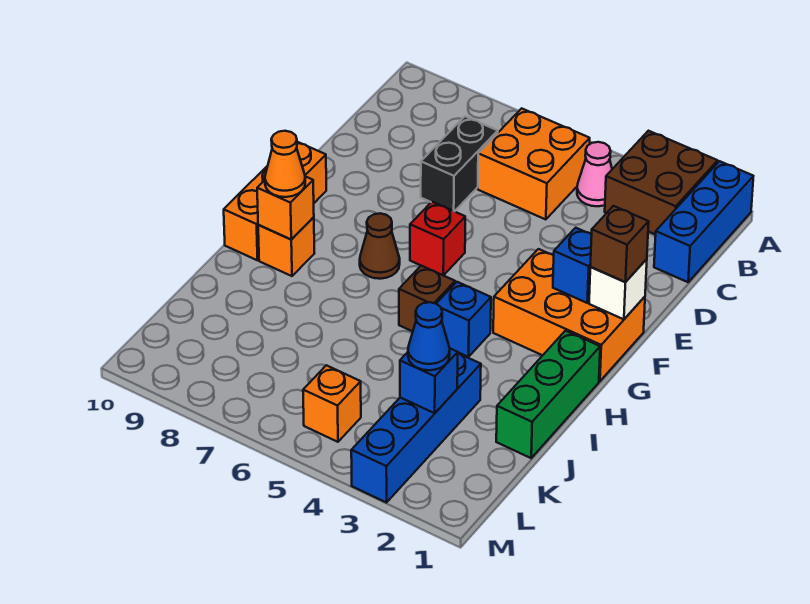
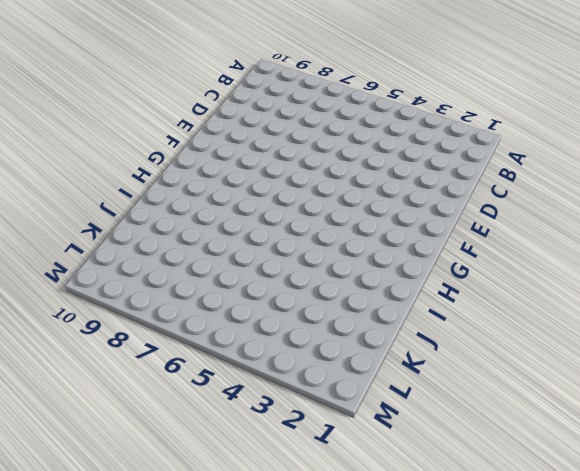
none -> blue 1x3 brick [654,161,753,282]
none -> brown 2x2 brick [605,131,718,235]
none -> pink 1x1 cone [577,142,612,206]

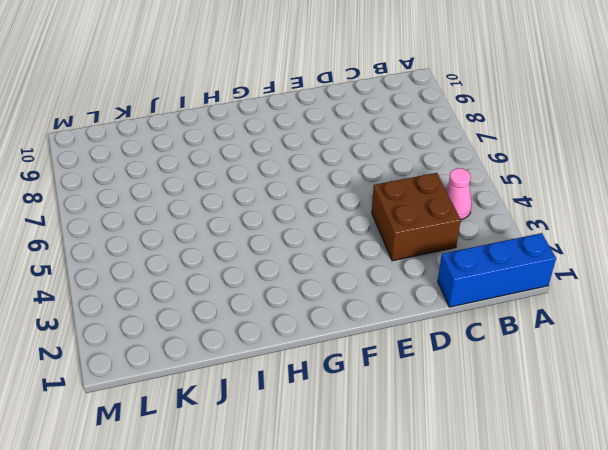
brown 2x2 brick [372,173,461,261] -> brown 2x2 brick moved to [605,131,718,235]
none -> orange 2x2 brick [478,108,590,220]
none -> black 1x2 brick [421,116,498,212]
none -> orange 2x3 brick [493,249,645,381]

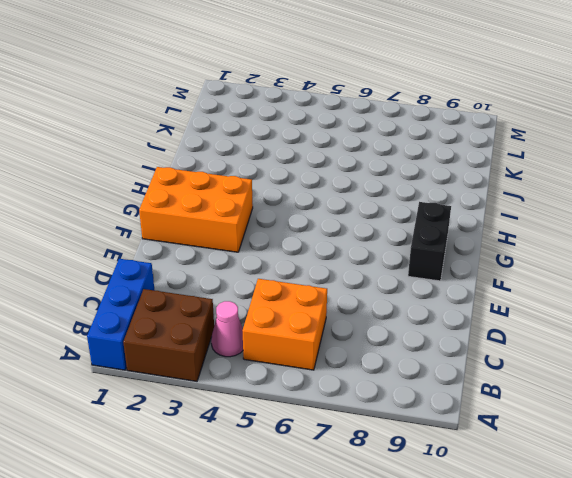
black 1x2 brick [408,202,451,281] -> black 1x2 brick moved to [421,116,498,212]
none -> red 1x1 brick [410,202,465,275]
none -> orange 1x3 brick [224,142,326,260]
none -> brown 1x1 cone [360,213,400,279]

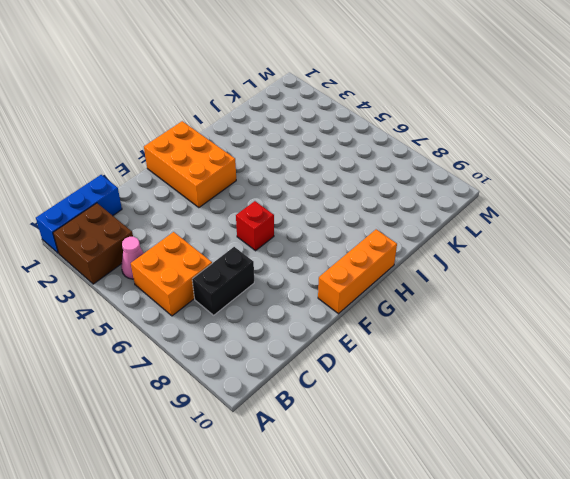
none -> brown 1x1 cone [360,213,400,279]
none -> green 1x3 brick [496,331,600,458]
none -> blue 1x1 brick [436,282,491,357]

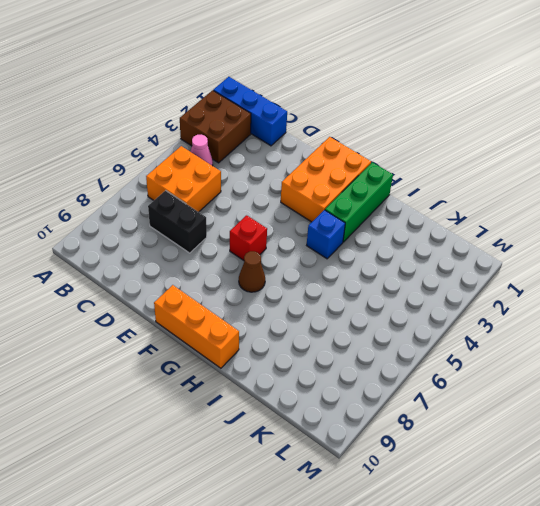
green 1x3 brick [325,162,393,242] -> green 1x3 brick turned to [496,331,600,458]
none -> brown 1x1 brick [399,266,455,331]
none -> orange 1x1 brick [258,217,314,276]
none -> blue 1x4 brick [351,353,481,503]

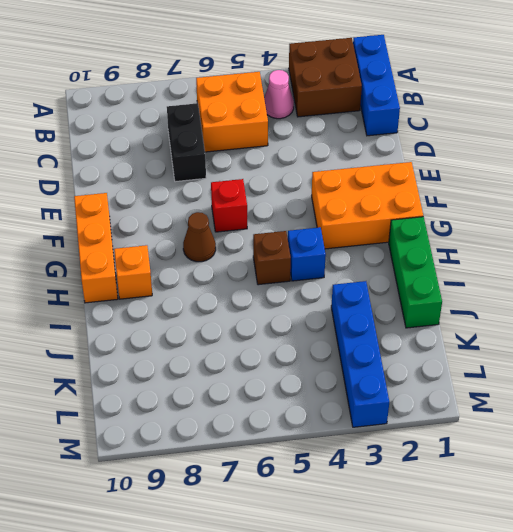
none -> orange 1x1 brick [303,365,361,442]
none -> white 1x1 brick [589,259,647,319]
none -> blue 1x1 brick [553,228,592,303]

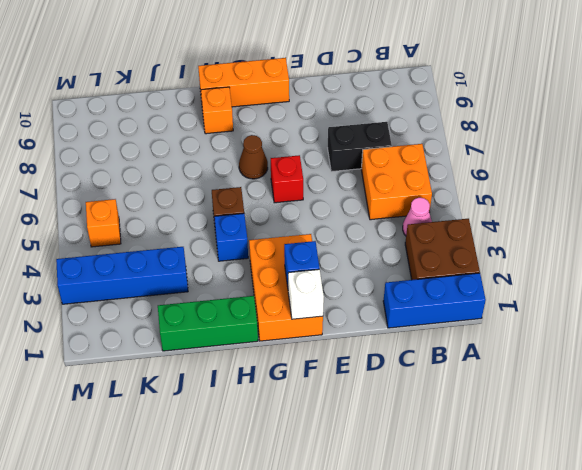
none -> orange 1x1 brick [257,177,314,239]
none -> blue 1x1 brick [400,349,458,413]
none -> brown 1x1 brick [590,206,649,282]

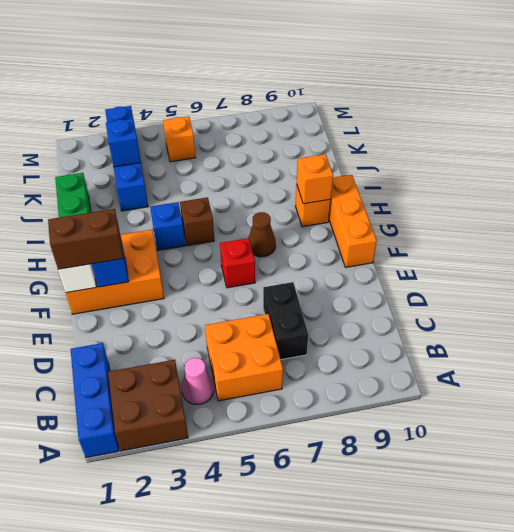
brown 1x2 brick [48,209,124,269] -> brown 1x1 brick [590,206,649,282]
none -> orange 1x1 cone [265,131,305,197]
none -> blue 1x1 cone [408,302,450,370]

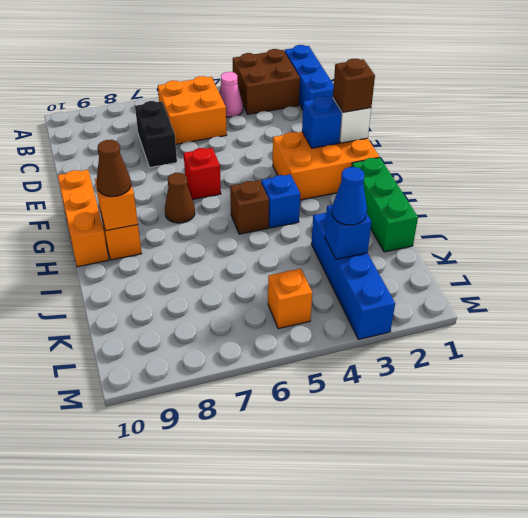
brown 1x1 cone [97,140,131,197] -> orange 1x1 cone [265,131,305,197]

